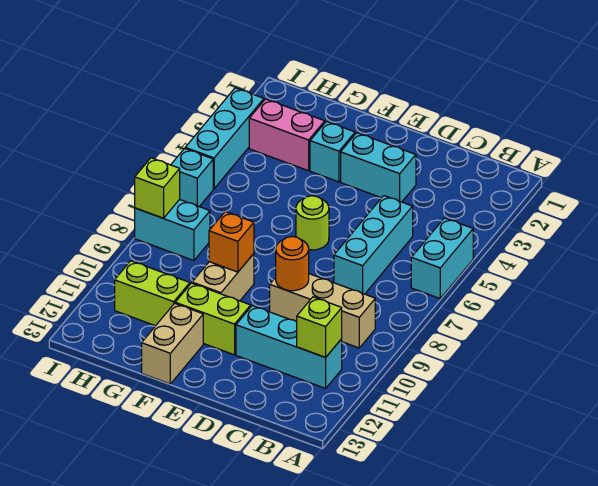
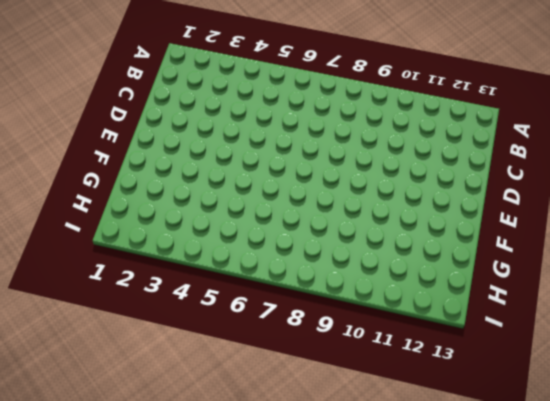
none -> cyan 1x2 brick [411,218,473,298]
none -> tan 1x3 brick [270,274,375,348]
none -> cyan 1x3 brick [236,306,342,388]

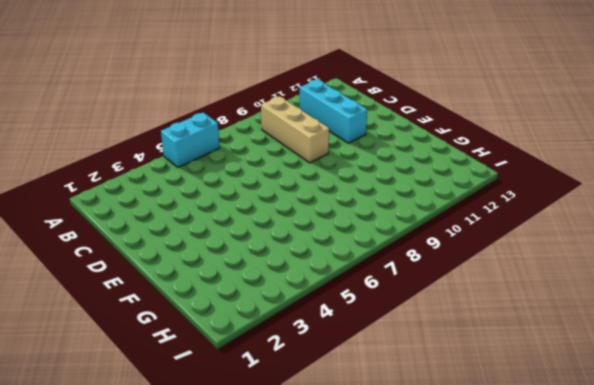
none -> cyan 1x3 brick [334,196,413,294]
none -> cyan 1x2 brick [341,133,416,202]
none -> lime 1x1 round brick [296,196,329,250]

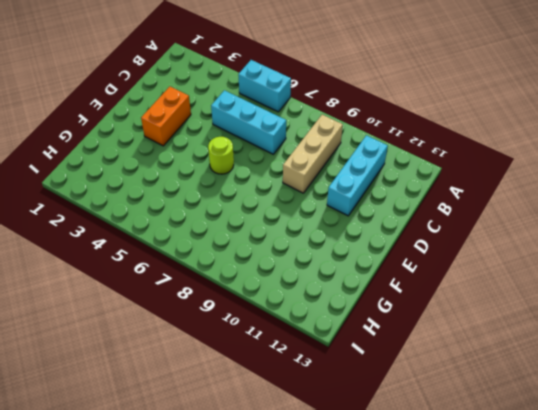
orange 1x2 brick [141,87,191,146] -> cyan 1x2 brick [341,133,416,202]
none -> lime 1x2 brick [175,283,251,355]
none -> cyan 1x1 brick [310,121,355,182]
none -> tan 1x2 brick [192,254,254,301]

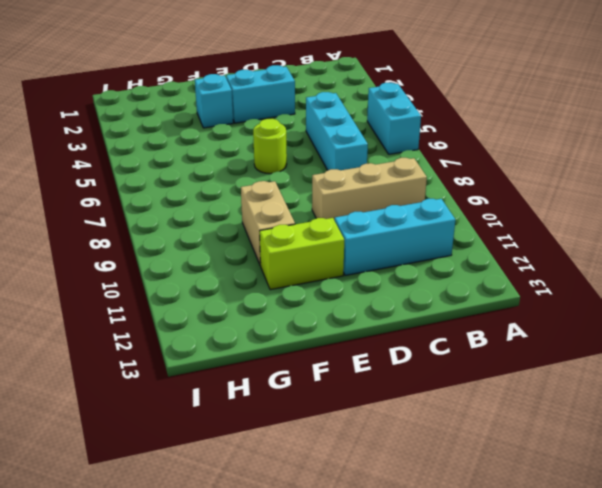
none -> tan 1x2 brick [142,303,203,384]
none -> pink 1x2 brick [249,99,325,171]
none -> lime 1x2 brick [115,261,190,326]

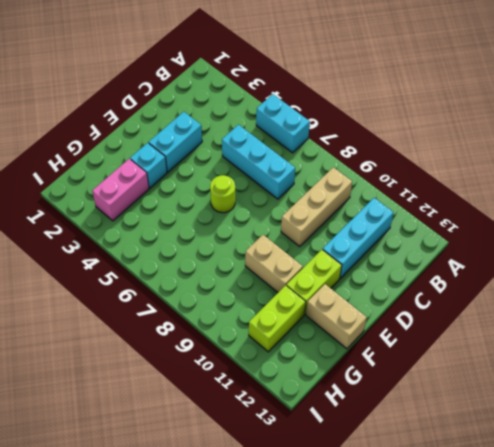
none -> cyan 1x2 brick [135,199,210,261]
none -> cyan 1x3 brick [185,88,264,189]
none -> cyan 1x1 brick [171,148,213,207]

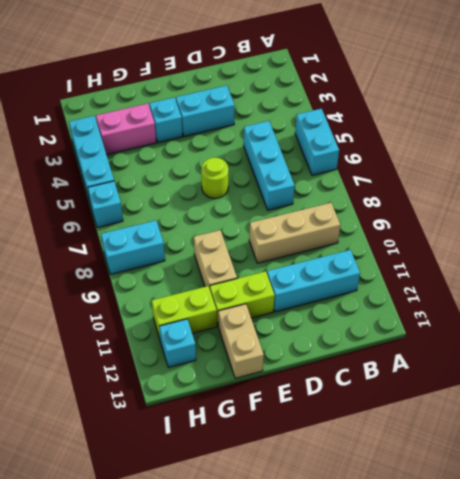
cyan 1x1 brick [159,319,196,367] -> none
none -> lime 1x1 brick [297,297,342,357]
none -> orange 1x1 round brick [276,237,309,291]
none -> orange 1x1 brick [209,212,254,272]

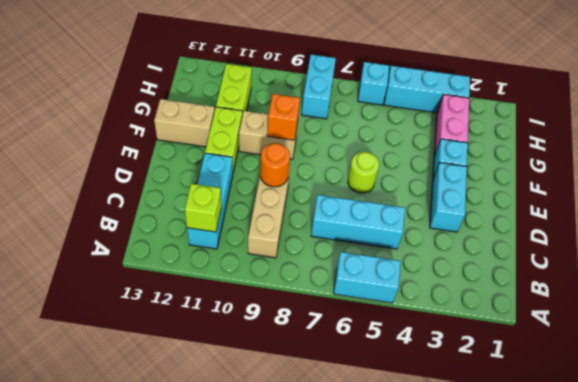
none -> lime 1x1 brick [135,158,180,218]

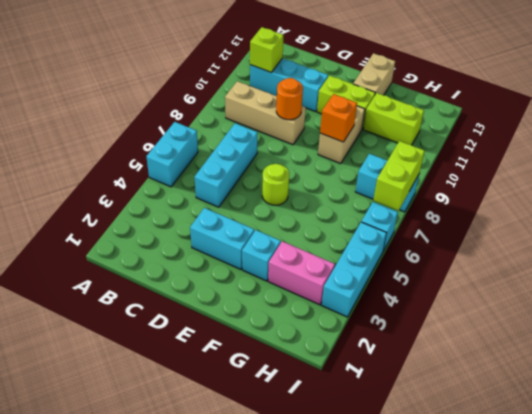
lime 1x2 brick [373,141,424,211] -> lime 1x1 brick [135,158,180,218]

